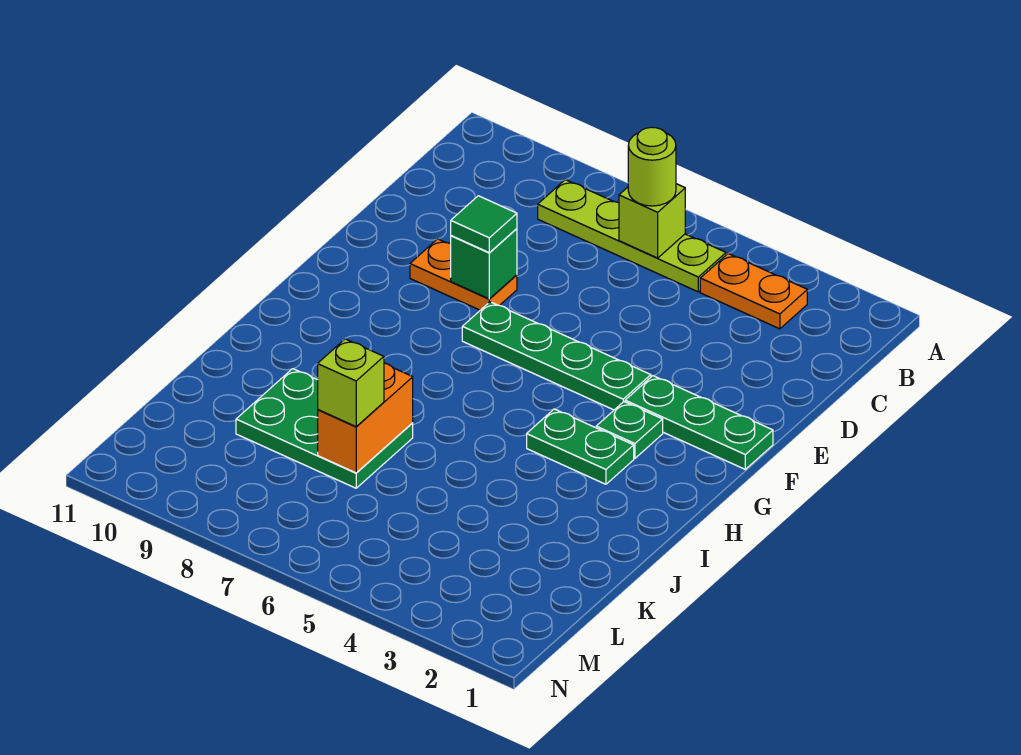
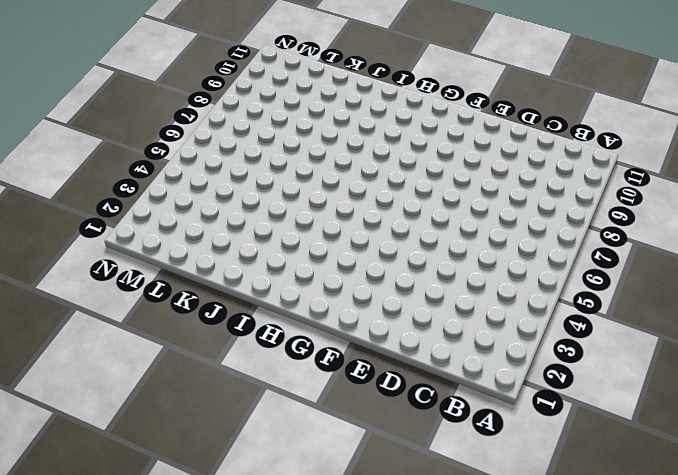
none -> orange 1x2 plate [700,254,807,329]
none -> lime 1x4 plate [538,180,726,292]
none -> orange 1x2 plate [410,239,517,310]

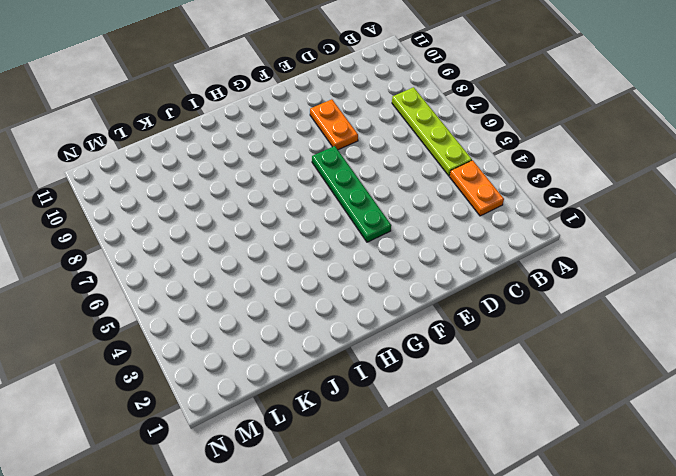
none -> green 1x3 plate [625,376,773,469]
none -> green 1x1 plate [596,402,663,458]
none -> green 1x2 plate [527,409,634,484]

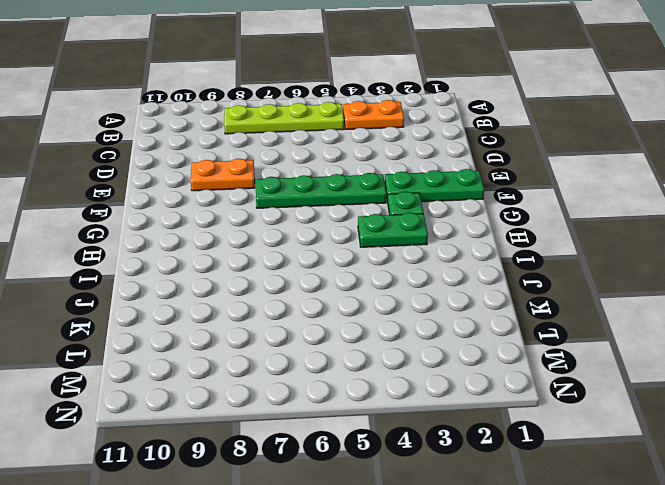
none -> green 2x3 plate [236,369,413,488]
none -> lime 1x1 brick [619,184,685,258]
none -> green 1x1 brick [451,229,517,299]

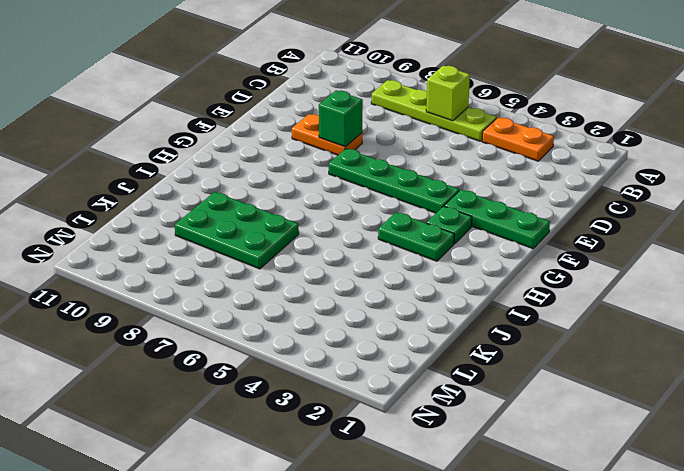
none -> orange 1x2 brick [318,363,413,473]
none -> lime 1x1 round brick [628,127,676,206]
none -> green 1x1 tile [451,196,517,253]

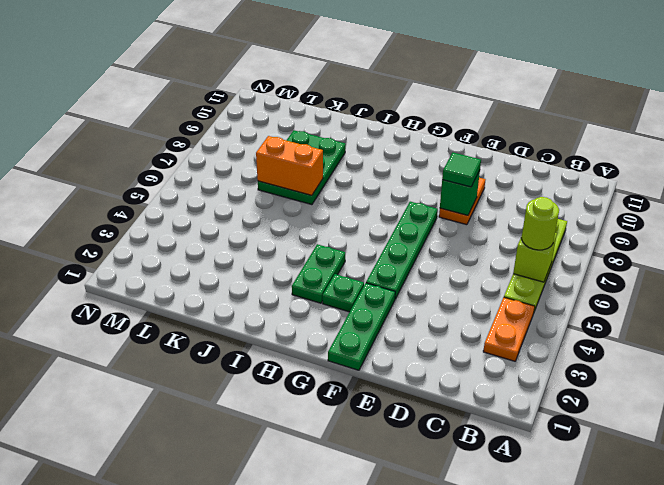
none -> lime 1x1 brick [318,339,384,427]

